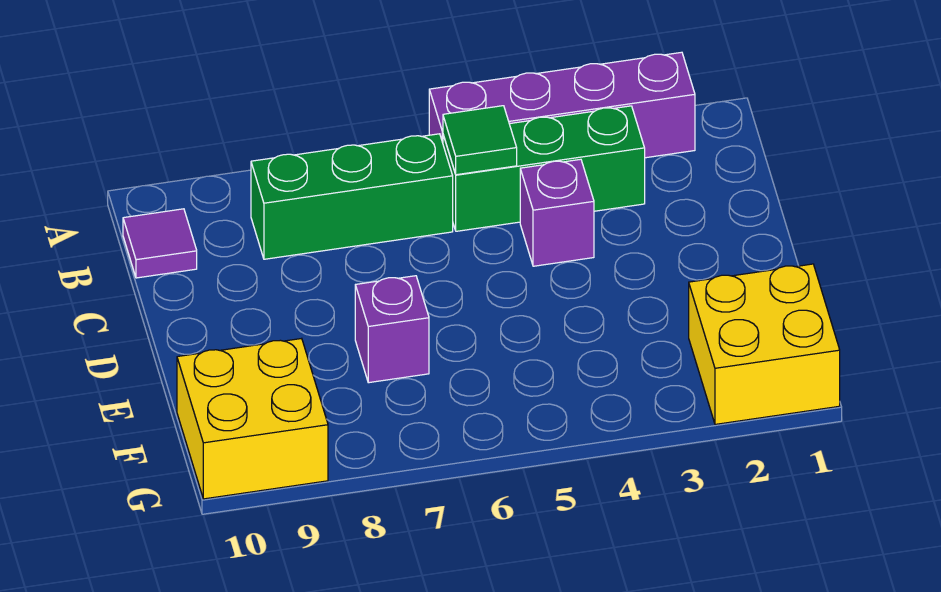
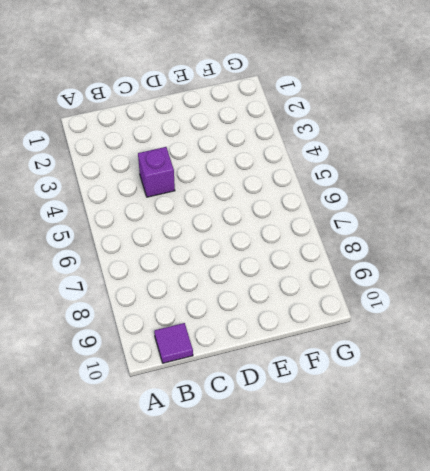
none -> purple 1x4 brick [429,52,695,158]
none -> green 1x3 brick [443,106,645,231]

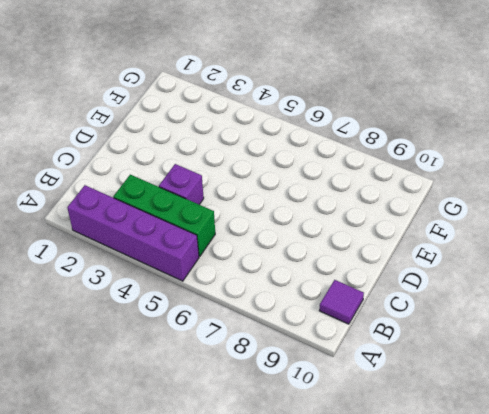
none -> green 1x3 brick [251,134,453,259]
none -> purple 1x1 brick [355,276,429,383]

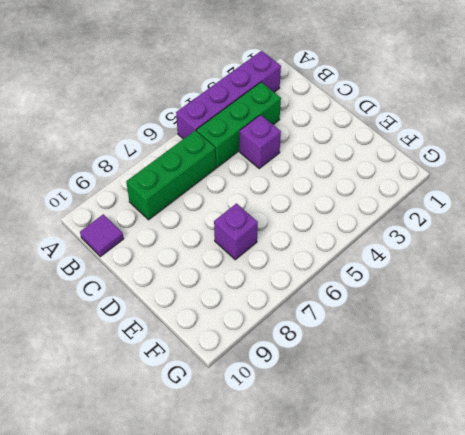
none -> yellow 2x2 brick [689,264,840,424]
none -> yellow 2x2 brick [177,338,328,499]

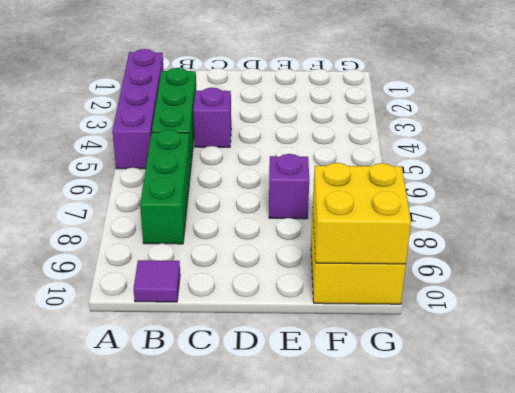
yellow 2x2 brick [313,163,411,264] -> yellow 2x2 brick moved to [689,264,840,424]
none -> green 1x1 tile [443,106,517,175]

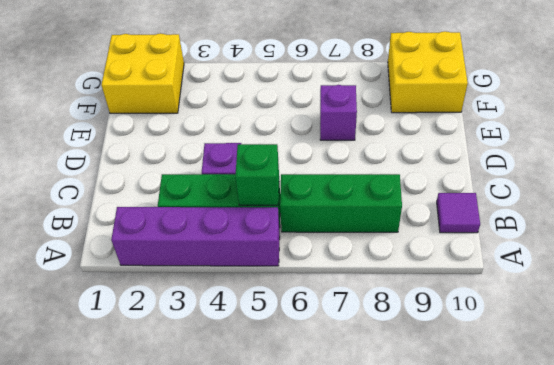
green 1x1 brick [235,144,279,205] -> green 1x1 tile [443,106,517,175]

